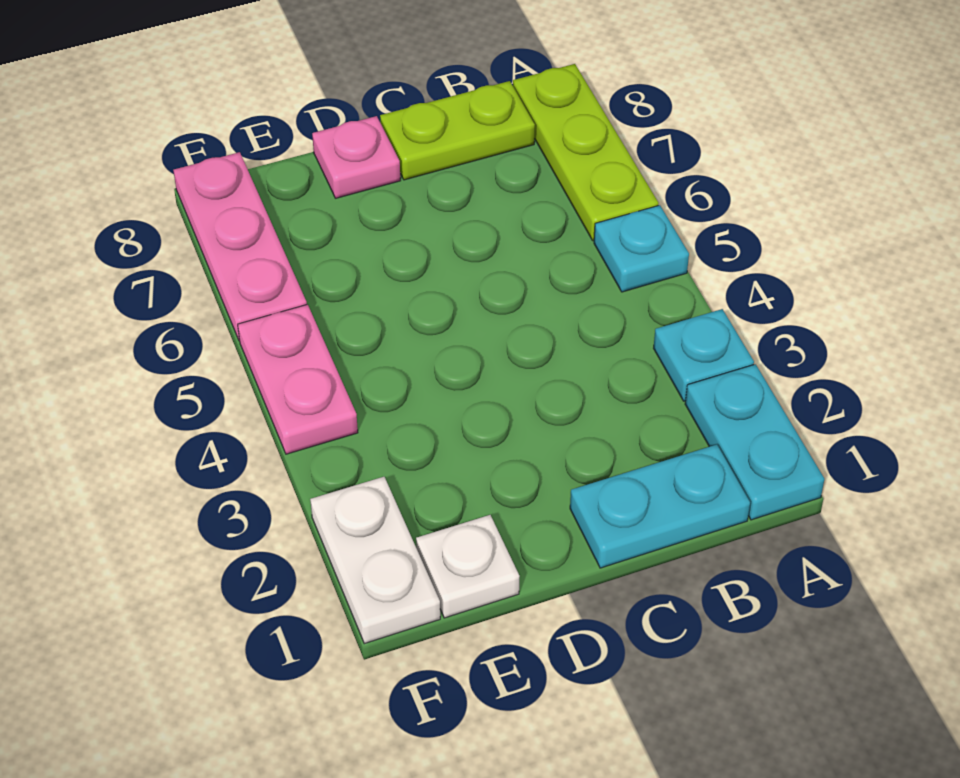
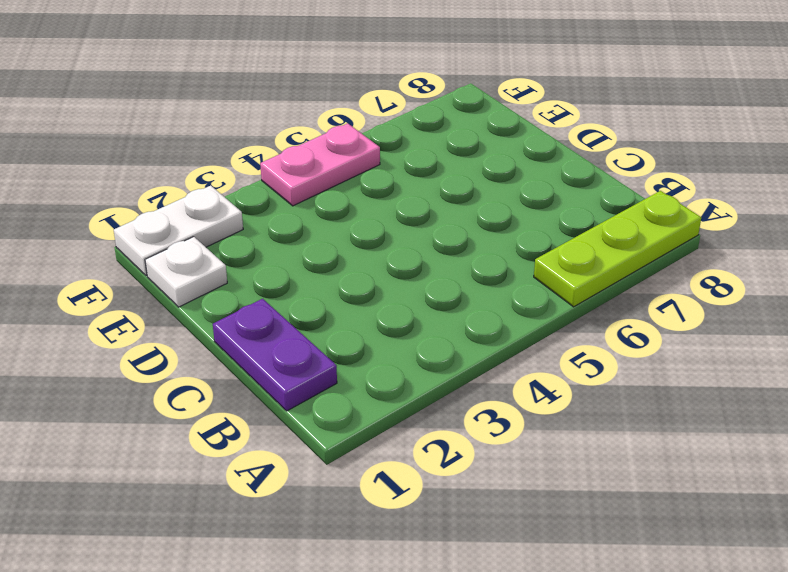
purple 1x2 plate [213,299,337,411] -> cyan 1x2 plate [570,445,750,568]
none -> cyan 1x2 plate [685,364,824,520]
none -> cyan 1x1 plate [654,309,754,401]

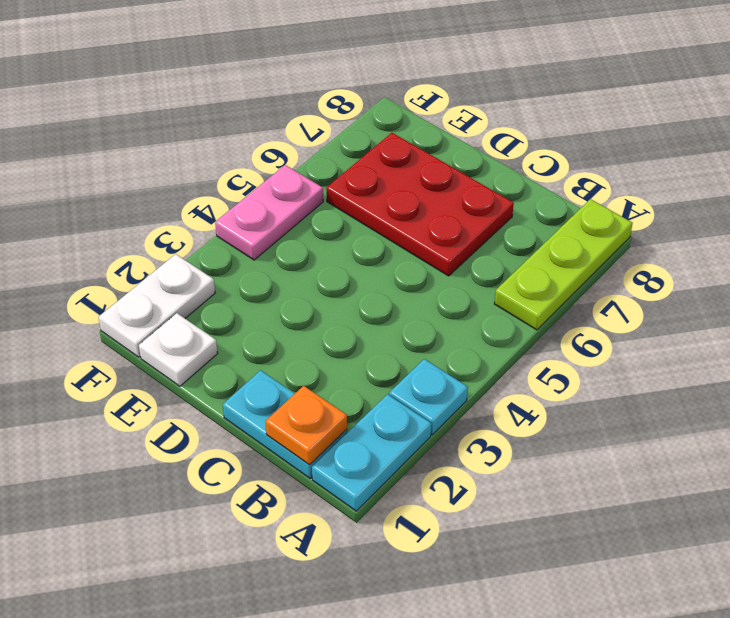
orange 1x1 plate [266,386,347,465] -> none
red 2x3 plate [326,133,514,276] -> none
none -> cyan 1x1 plate [594,205,689,292]
none -> lime 1x2 plate [380,81,535,180]

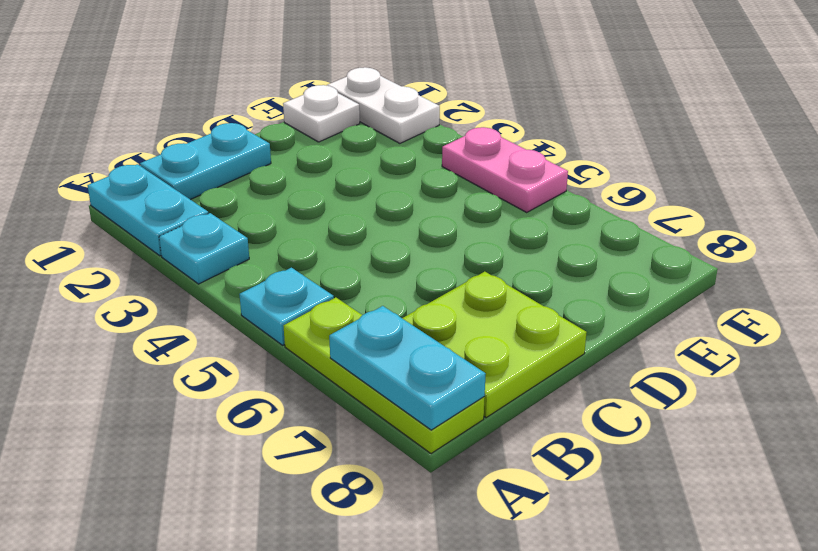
cyan 1x2 plate [329,306,486,430] -> none
lime 2x2 plate [402,272,587,418] -> lime 1x2 plate [380,81,535,180]
none -> pink 1x1 plate [312,116,400,198]
none -> pink 1x3 plate [173,152,307,341]

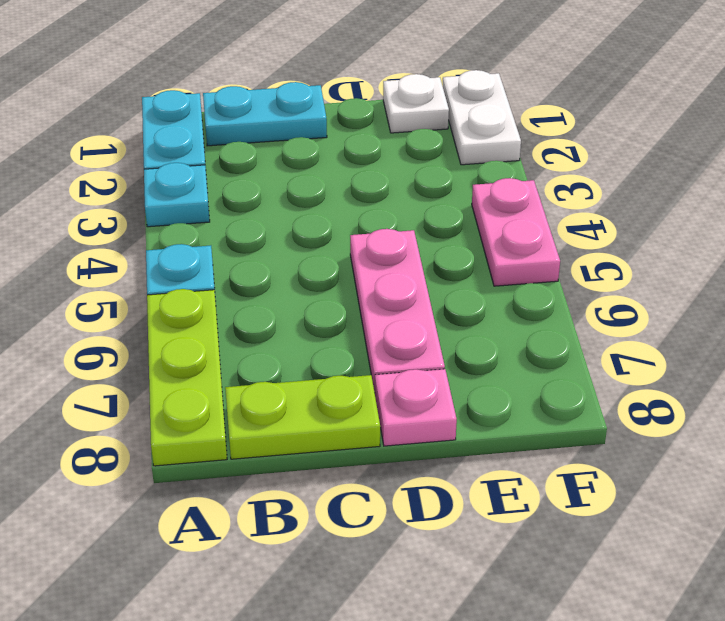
pink 1x3 plate [350,229,445,393] -> pink 1x3 plate moved to [173,152,307,341]

